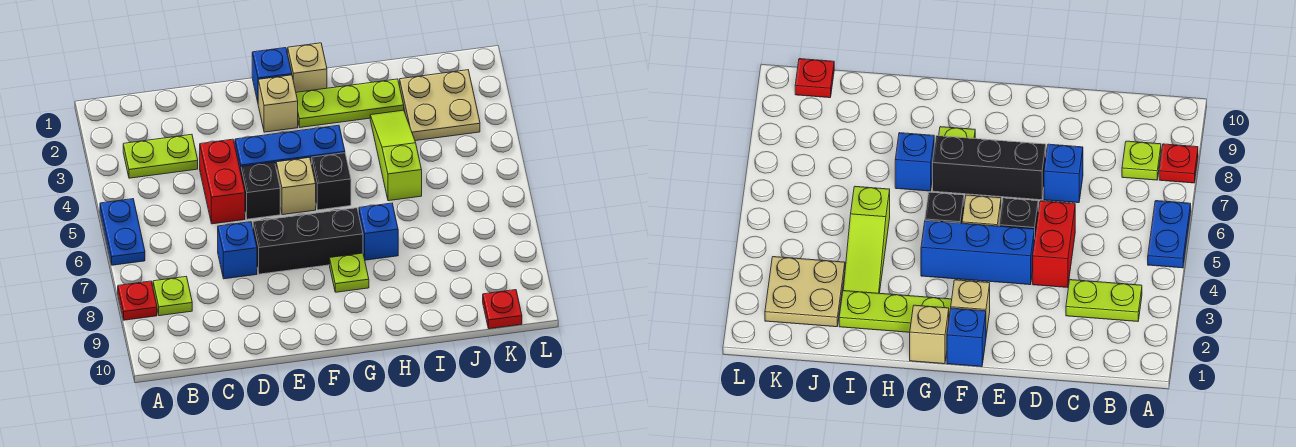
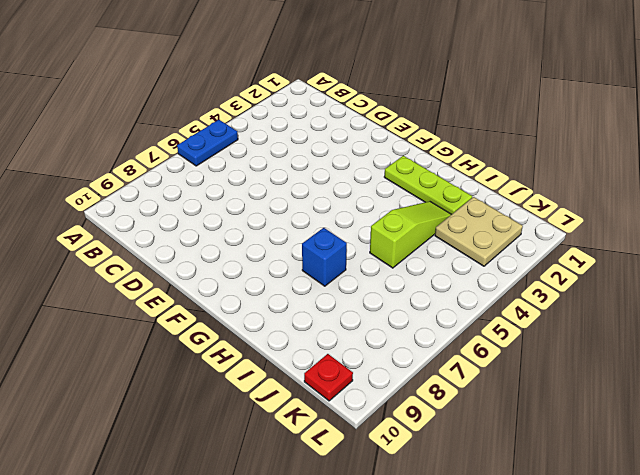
none -> red 1x1 plate [118,281,157,320]
none -> lime 1x2 plate [123,134,198,178]
none -> lime 1x1 plate [153,277,192,316]

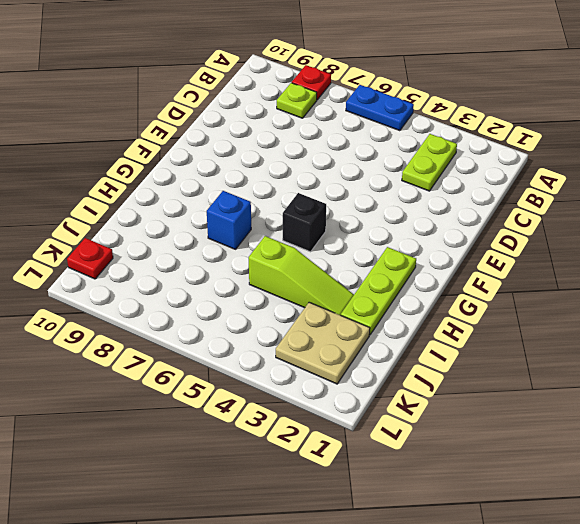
none -> red 1x2 brick [200,139,245,224]
none -> blue 1x1 brick [218,222,257,279]
none -> blue 1x3 brick [235,125,345,172]

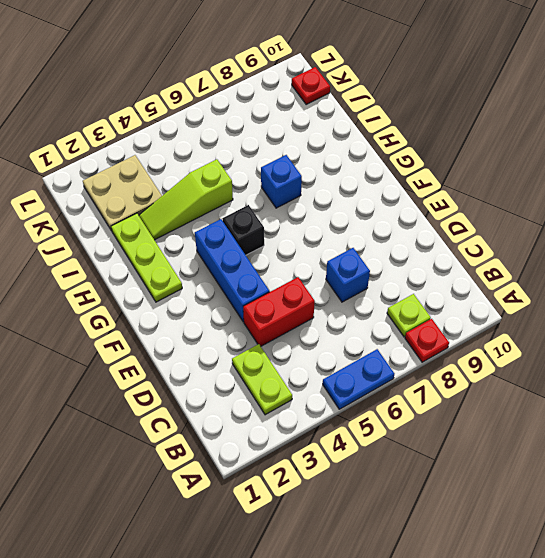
none -> black 1x1 brick [241,162,280,219]
none -> black 1x3 brick [253,208,363,274]
none -> blue 1x1 brick [252,48,292,102]

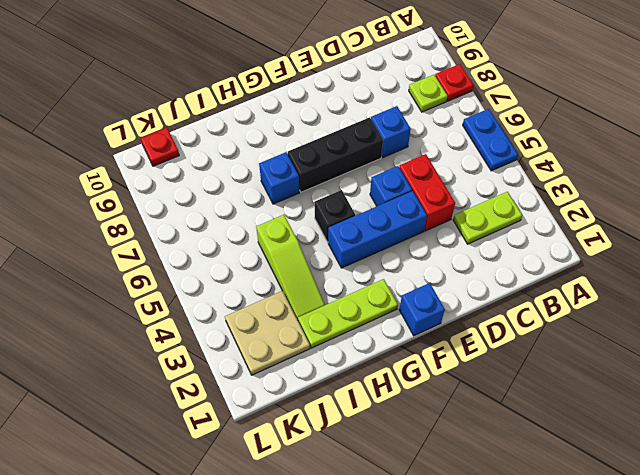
blue 1x1 brick [370,166,412,206] -> black 1x1 brick [241,162,280,219]
none -> tan 1x1 brick [258,75,298,132]
none -> tan 1x1 brick [276,157,316,215]
none -> tan 1x1 brick [288,43,327,92]

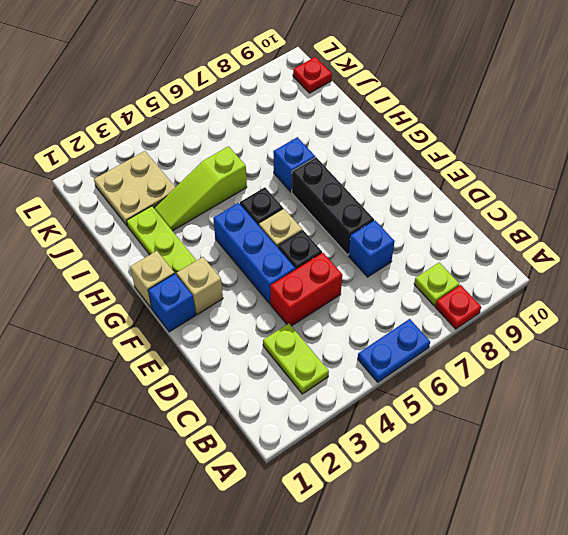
none -> lime 1x1 plate [330,253,369,292]

